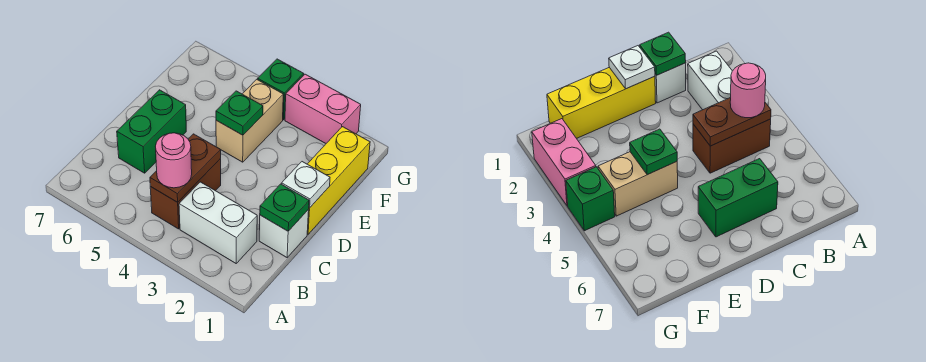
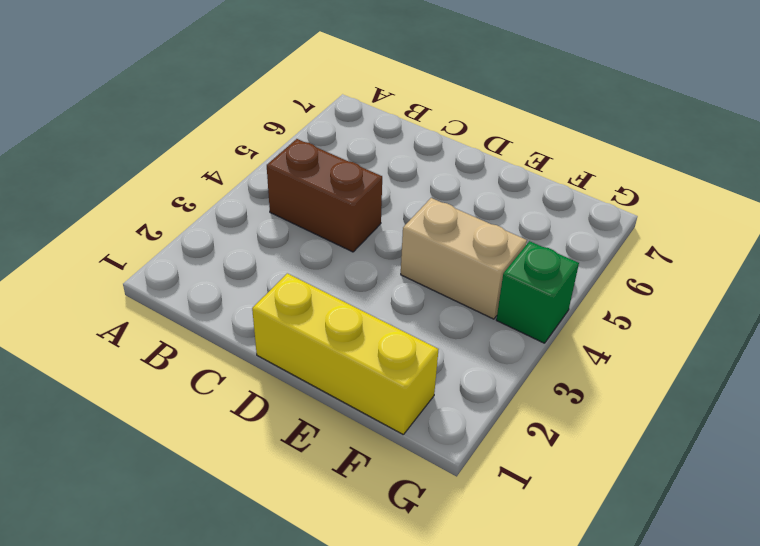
none -> white 1x2 brick [179,182,257,263]
none -> white 1x1 brick [259,210,309,257]
none -> green 1x2 brick [117,90,186,173]

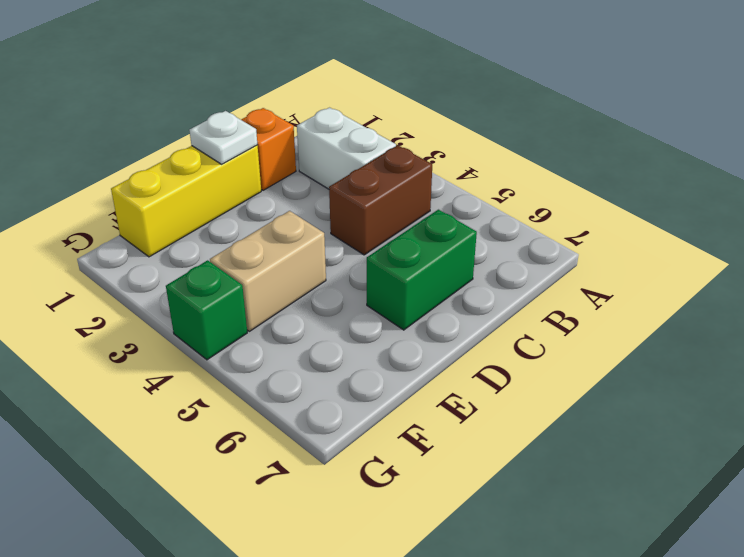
orange 1x1 brick [241,108,296,190] -> white 1x1 brick [259,210,309,257]
none -> pink 1x2 brick [285,74,361,143]
none -> brown 1x2 plate [150,134,221,202]
none -> green 1x1 plate [260,184,309,231]

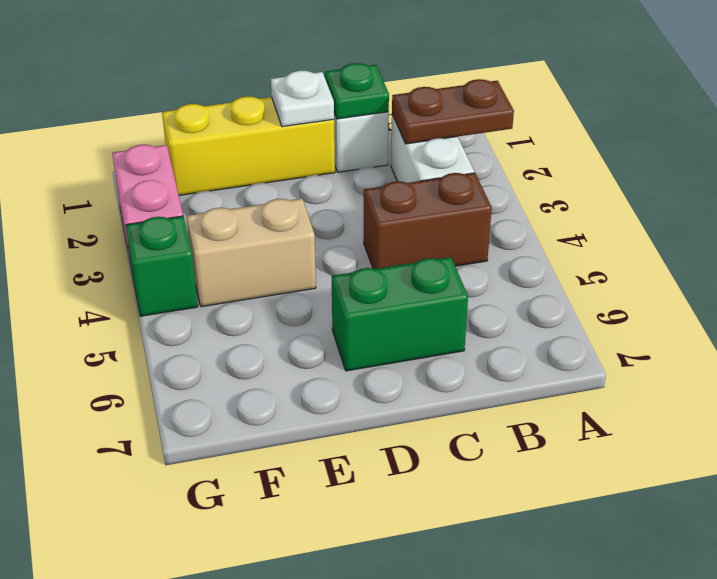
brown 1x2 plate [392,79,514,144] -> brown 1x2 plate moved to [150,134,221,202]
none -> green 1x1 plate [216,91,263,135]
none -> pink 1x1 round brick [155,133,192,188]

